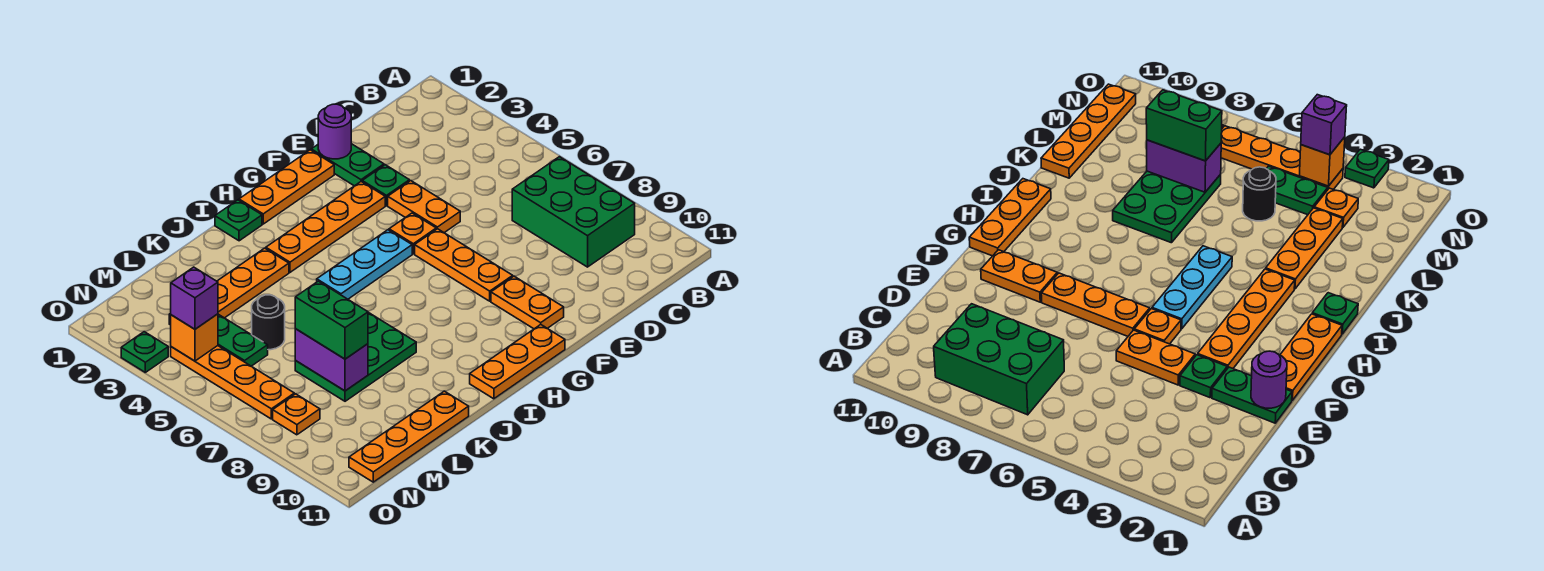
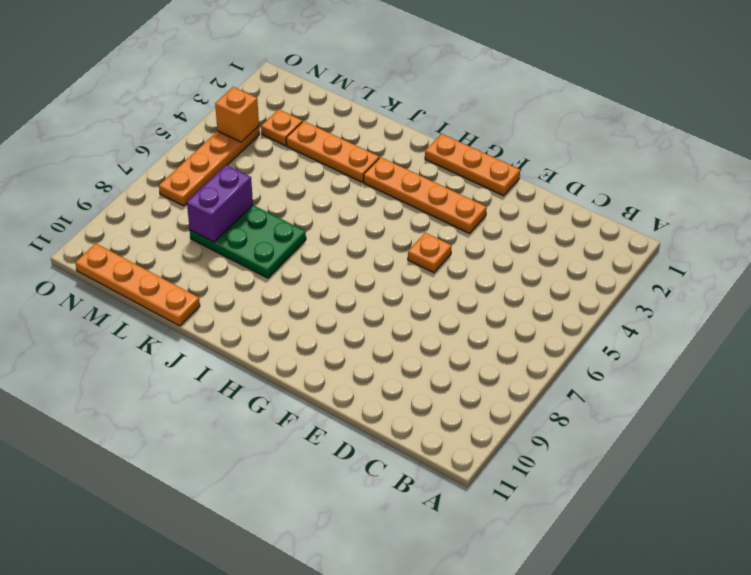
none -> green 2x3 brick [512,157,635,267]
none -> green 1x2 plate [311,144,384,186]
none -> green 1x1 plate [362,165,409,206]

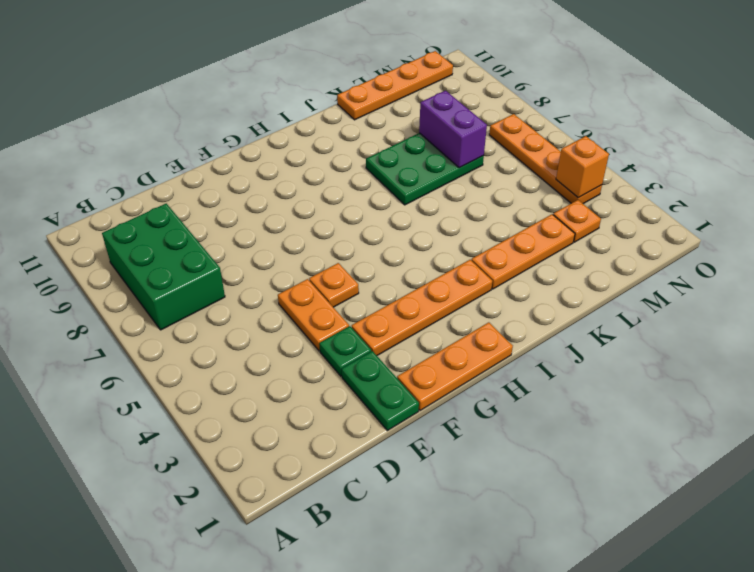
none -> orange 1x3 plate [415,229,513,301]
none -> orange 1x2 plate [491,276,564,329]
none -> cyan 1x3 plate [317,230,412,299]

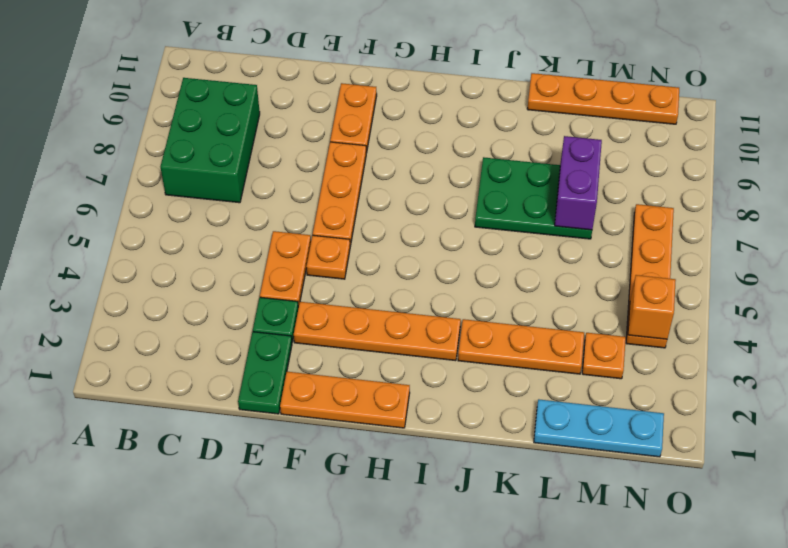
cyan 1x3 plate [534,399,664,457] -> cyan 1x3 plate moved to [317,230,412,299]
none -> orange 1x3 plate [470,325,565,399]
none -> green 1x1 plate [215,200,262,241]
none -> black 1x1 round brick [252,295,285,350]

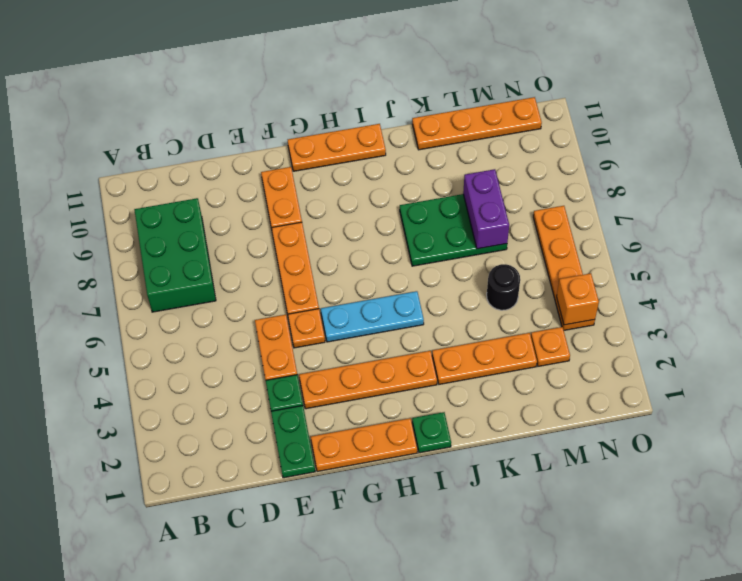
none -> green 1x2 plate [218,314,268,366]
none -> orange 1x1 plate [273,394,320,435]
none -> green 1x1 plate [121,332,168,372]

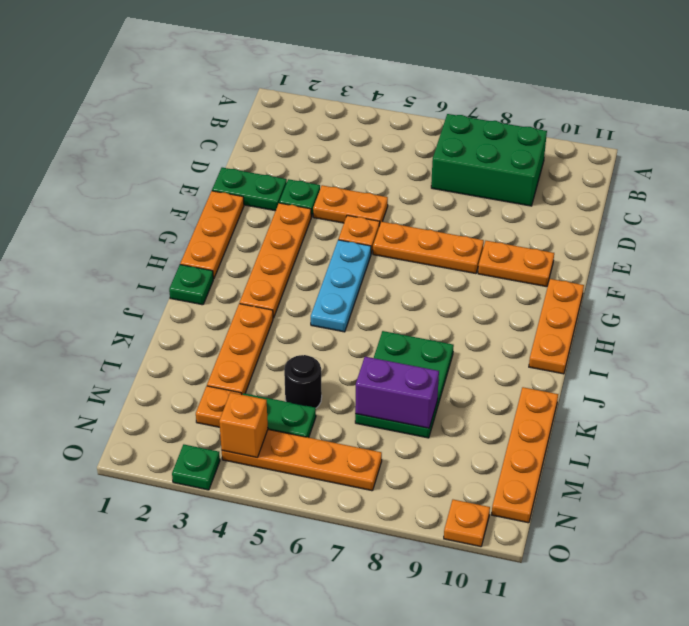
orange 1x1 plate [444,500,490,547] -> orange 1x1 plate moved to [273,394,320,435]
none -> purple 1x1 round brick [318,104,351,159]
none -> green 1x2 brick [295,281,368,359]
none -> purple 1x1 brick [171,267,218,329]

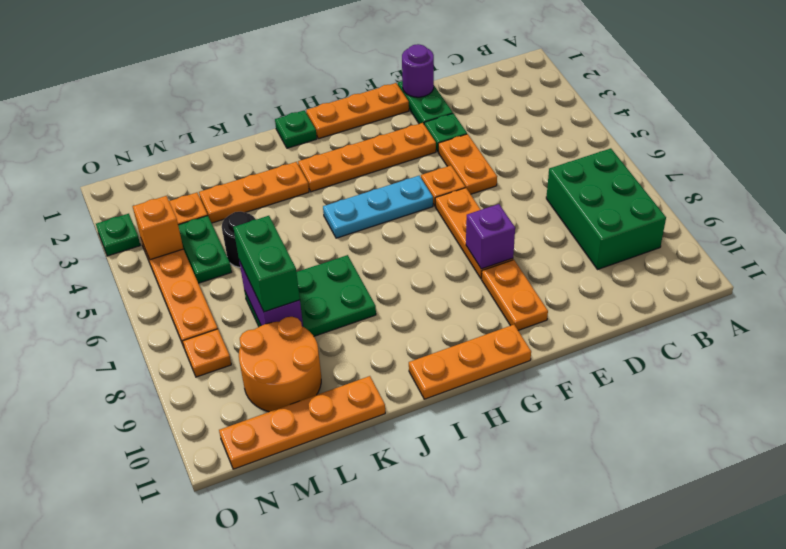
purple 1x1 brick [466,204,515,269] -> purple 1x1 brick moved to [171,267,218,329]
orange 2x2 round brick [239,317,321,412] -> none

